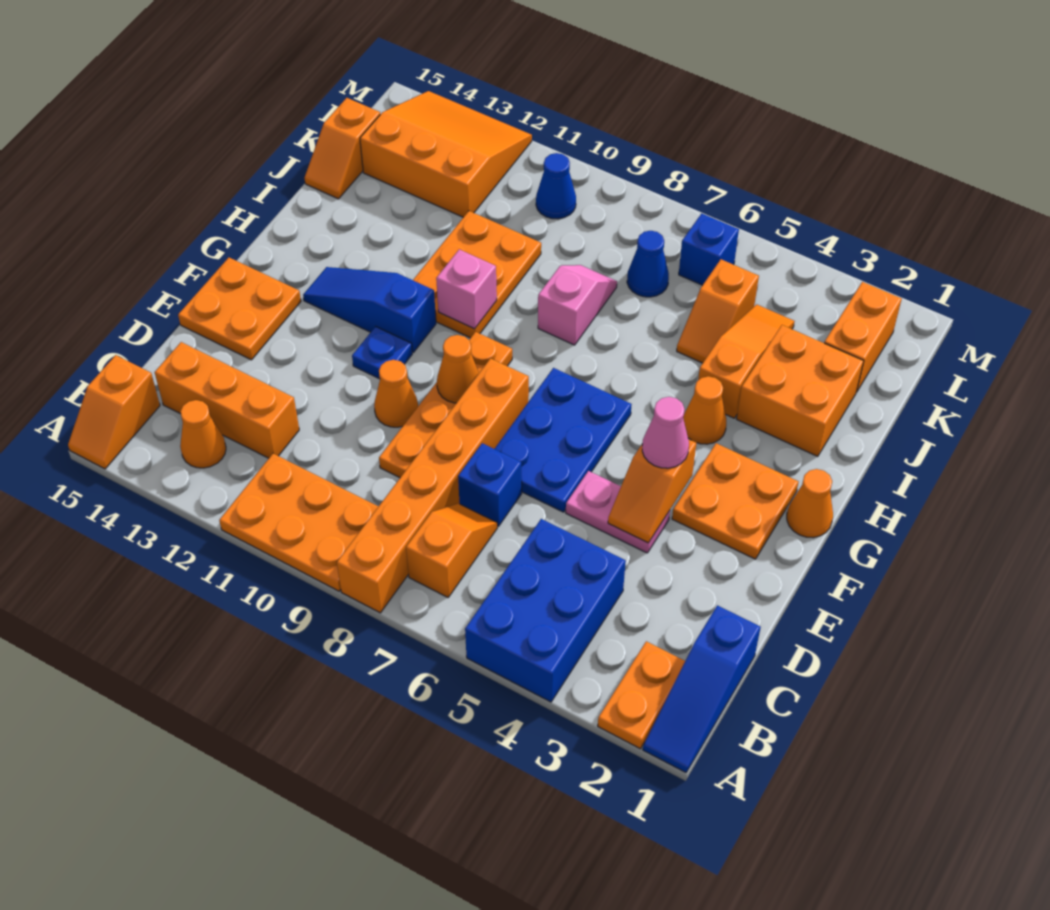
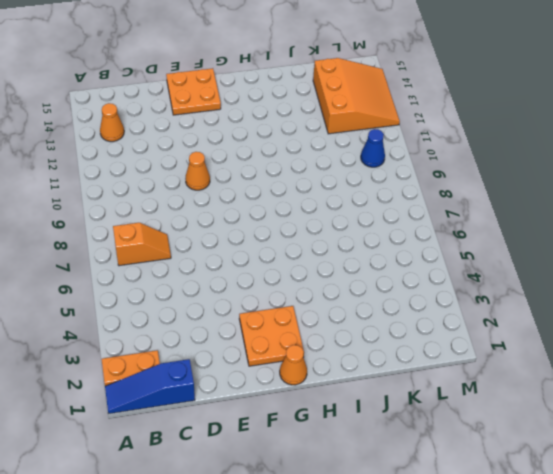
none -> blue 2x3 brick [465,519,626,702]
none -> orange 1x6 brick [337,358,529,613]
none -> orange 2x3 plate [219,454,378,591]
none -> orange 1x2 slope [68,355,160,469]

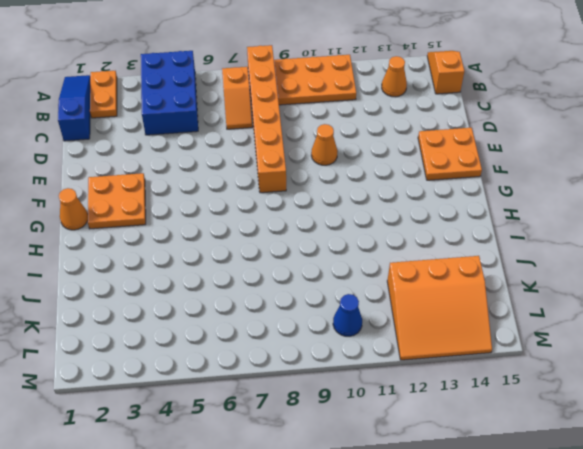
none -> orange 1x3 brick [155,342,299,458]
none -> blue 1x1 brick [458,443,522,526]
none -> orange 1x4 plate [379,332,512,478]
none -> pink 1x2 plate [566,471,670,553]

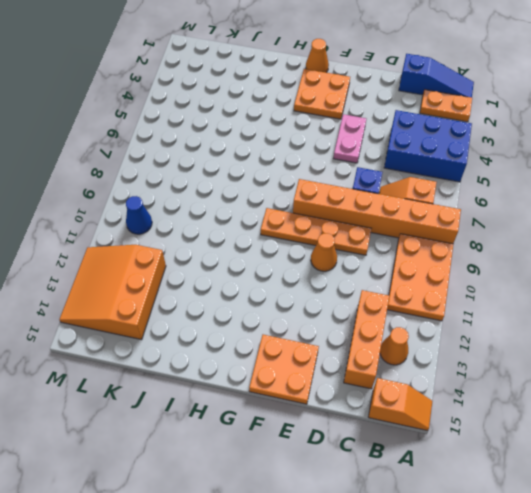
none -> blue 2x3 plate [495,368,632,512]
none -> blue 1x1 plate [352,327,412,379]
none -> blue 1x3 slope [303,267,436,352]
none -> orange 1x1 cone [683,376,726,444]

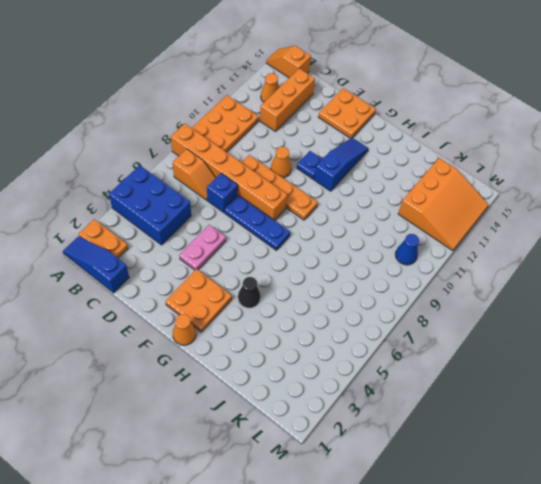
blue 1x3 plate [225,195,290,250] -> blue 2x3 plate [495,368,632,512]
black 1x1 cone [238,277,261,308] -> orange 1x1 cone [683,376,726,444]
none -> orange 2x3 plate [413,211,541,338]
none -> orange 2x2 brick [737,325,864,457]
none -> orange 1x3 slope [698,304,795,418]
none -> pink 1x2 slope [538,265,617,345]

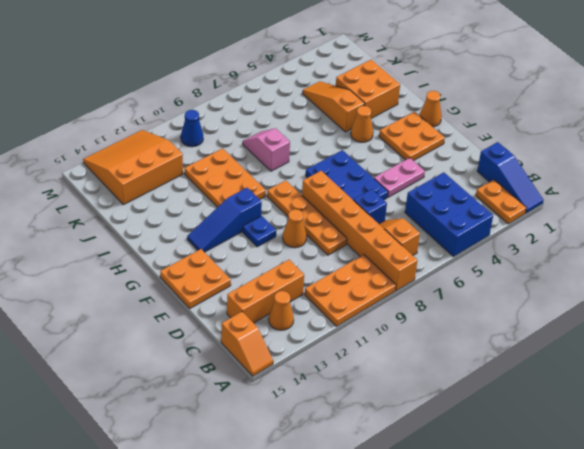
none -> orange 1x2 slope [677,259,759,363]
none -> orange 1x2 slope [305,98,380,199]
none -> orange 1x2 brick [824,282,902,392]
none -> blue 1x1 cone [627,231,669,297]

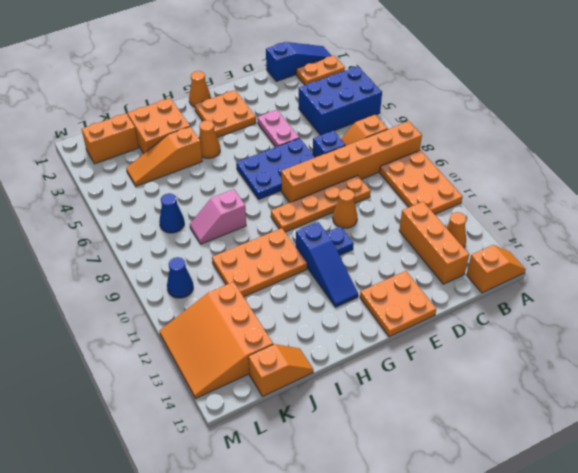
none -> orange 1x2 slope [677,259,759,363]
none -> blue 1x1 brick [679,213,739,285]
none -> orange 1x2 slope [608,439,696,543]
none -> orange 1x1 cone [437,335,479,403]

